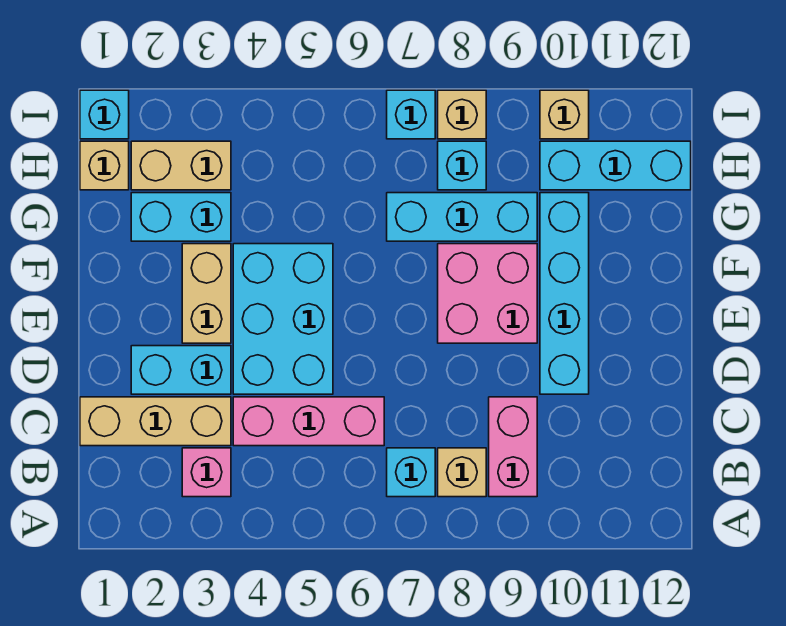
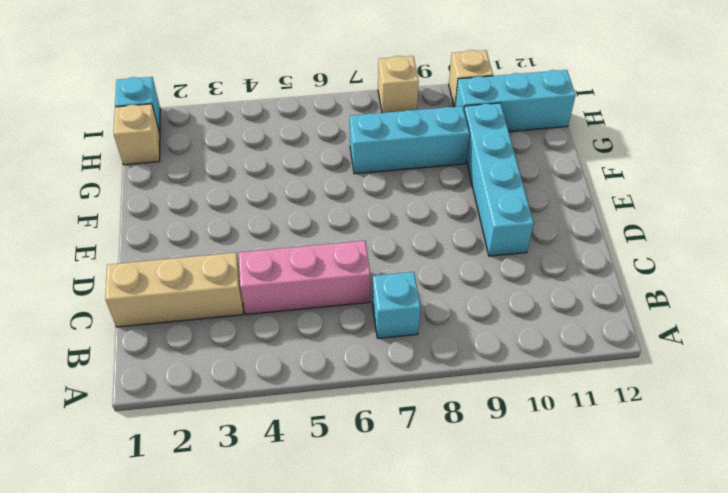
none -> pink 1x1 brick [182,448,231,497]
none -> tan 1x1 brick [438,448,486,497]
none -> pink 1x2 brick [489,397,537,497]

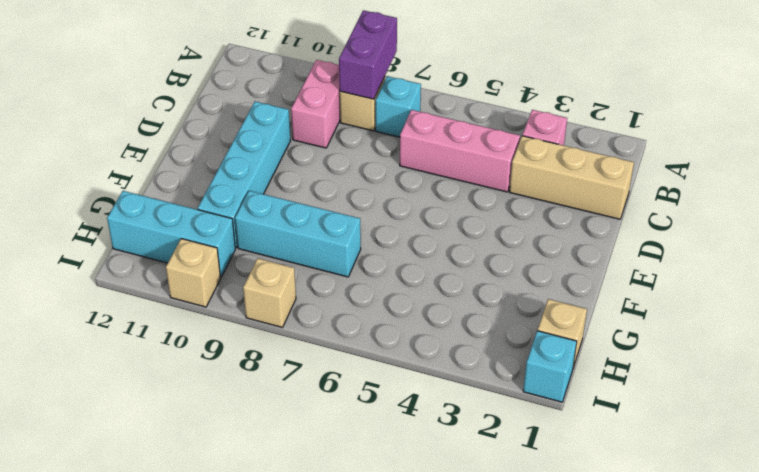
purple 1x2 brick [339,10,397,99] -> none
none -> cyan 1x2 brick [131,346,231,394]
none -> cyan 2x3 brick [233,244,333,394]
none -> tan 1x2 brick [182,244,231,343]

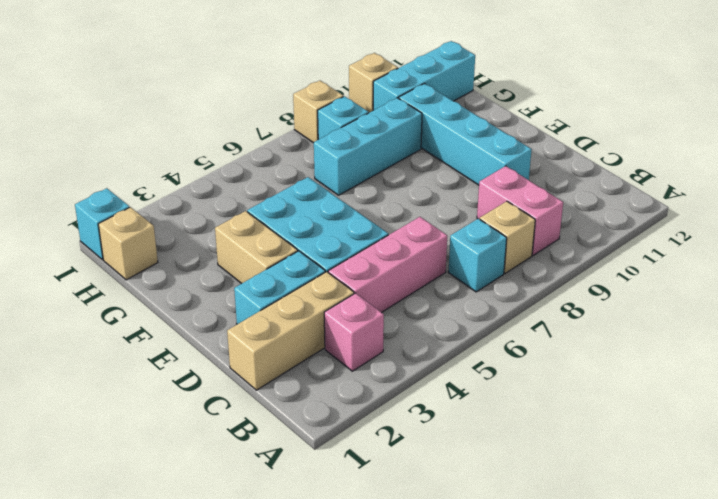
none -> pink 2x2 brick [438,244,537,343]
none -> cyan 1x2 brick [131,193,231,241]
none -> tan 1x2 brick [131,141,231,190]

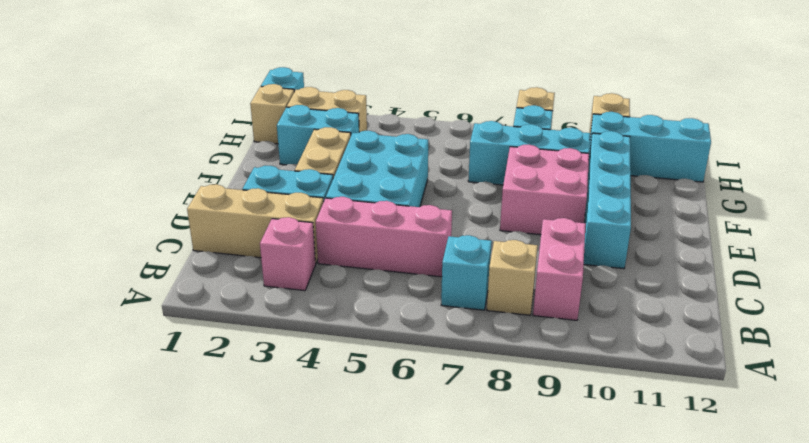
none -> cyan 1x1 brick [387,90,435,139]

